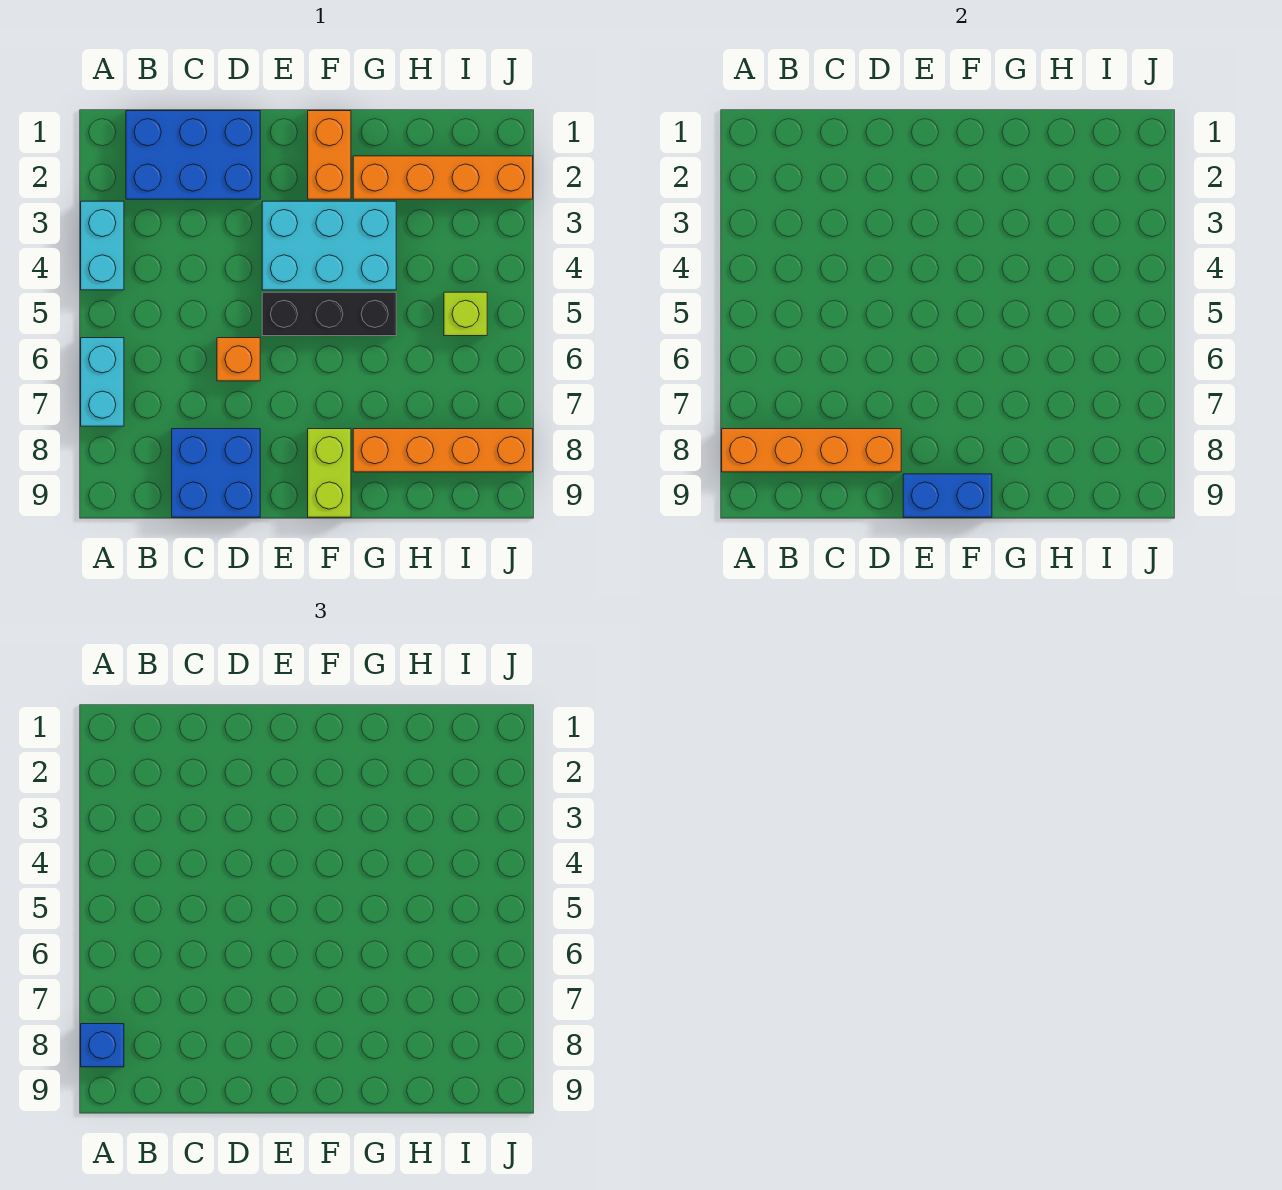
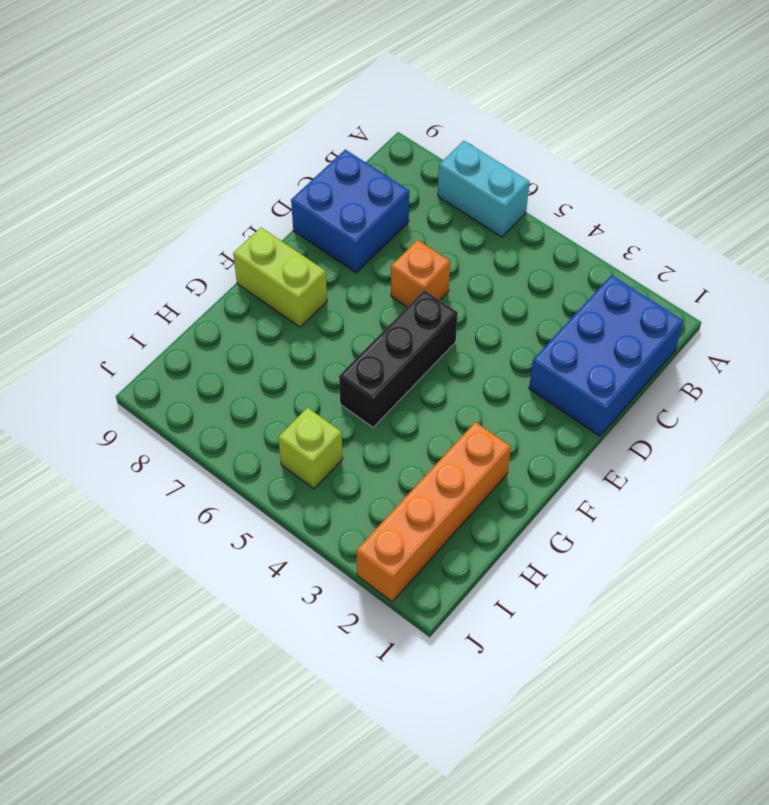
none -> cyan 1x2 brick [81,201,124,290]
none -> cyan 2x3 brick [262,201,396,290]
none -> orange 1x2 brick [308,111,351,199]

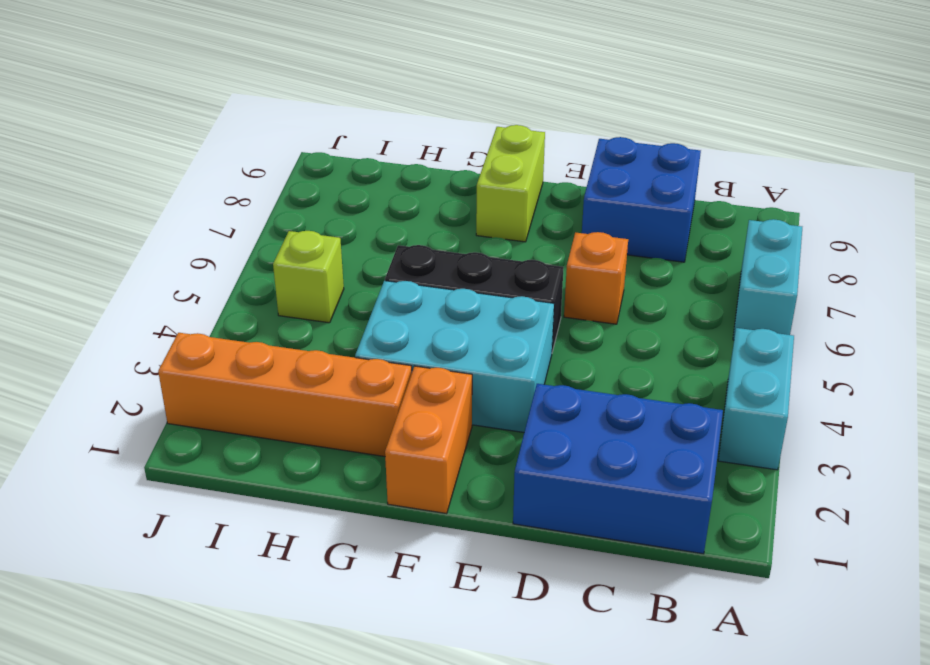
none -> orange 1x4 brick [353,429,533,472]
none -> orange 1x4 brick [722,429,901,472]
none -> blue 1x2 brick [903,474,992,517]

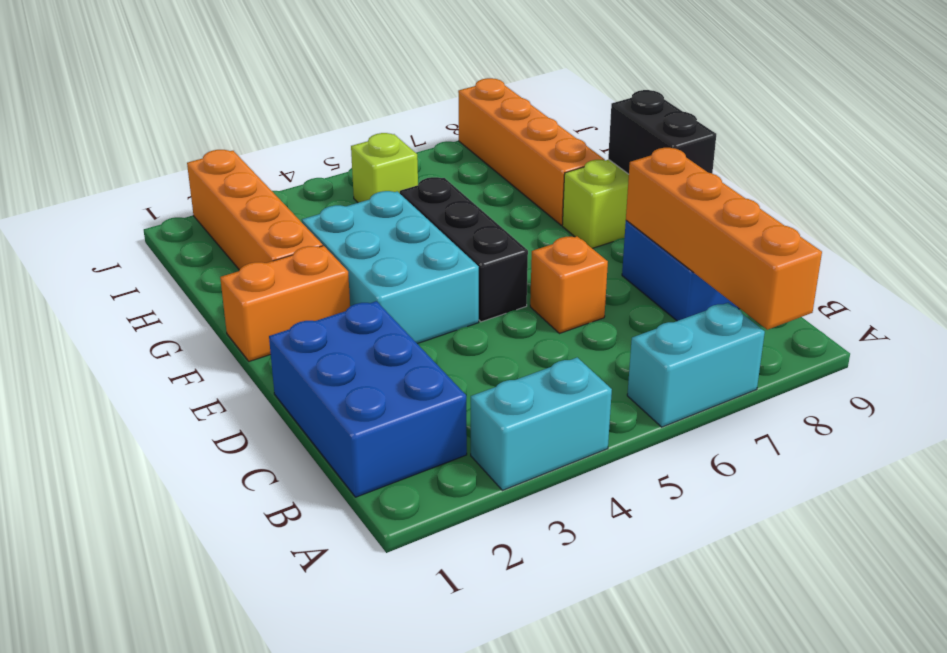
black 1x2 brick [608,90,716,174] -> blue 1x2 brick [903,474,992,517]
none -> blue 1x1 brick [81,1024,124,1067]

